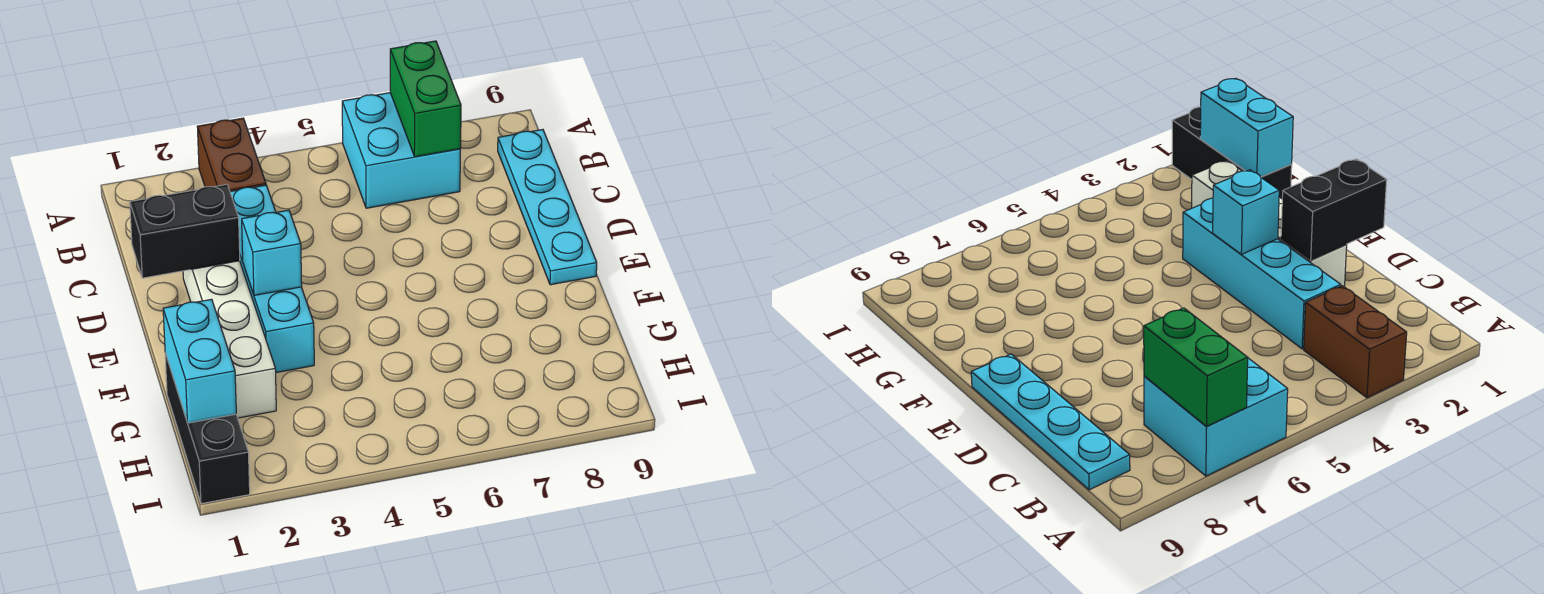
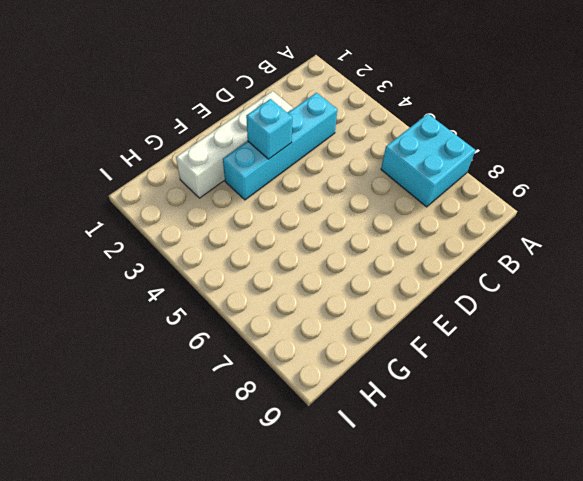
none -> brown 1x2 brick [197,118,266,191]
none -> cyan 1x4 plate [498,130,597,285]

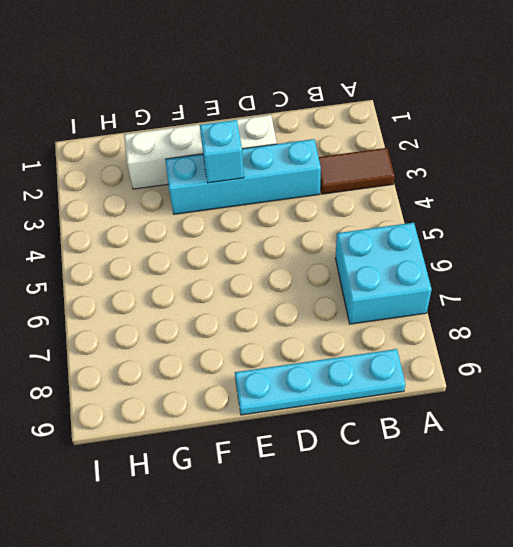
brown 1x2 tile [319,148,395,194] -> brown 1x2 brick [197,118,266,191]
none -> black 1x3 brick [165,353,250,504]
none -> green 1x2 brick [390,41,461,157]

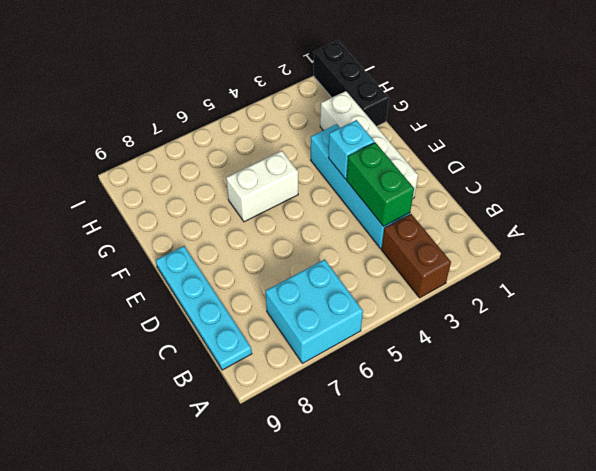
green 1x2 brick [347,143,414,226] -> green 1x2 brick moved to [390,41,461,157]
white 1x2 brick [226,151,298,222] -> none
none -> black 1x2 brick [130,184,240,278]
none -> cyan 1x2 brick [163,299,236,423]

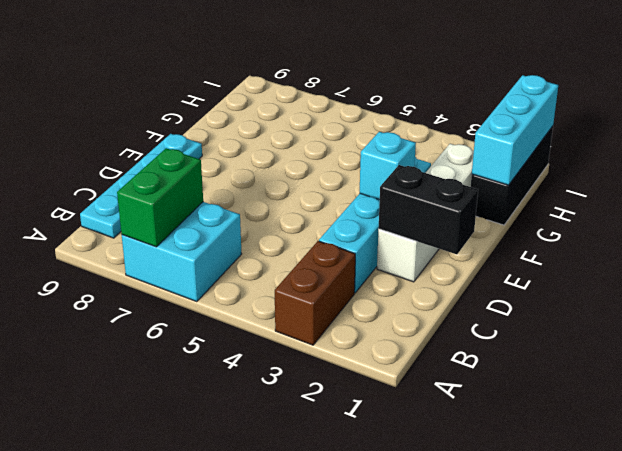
cyan 1x3 brick [472,75,558,185] -> cyan 1x2 brick [163,299,236,423]

